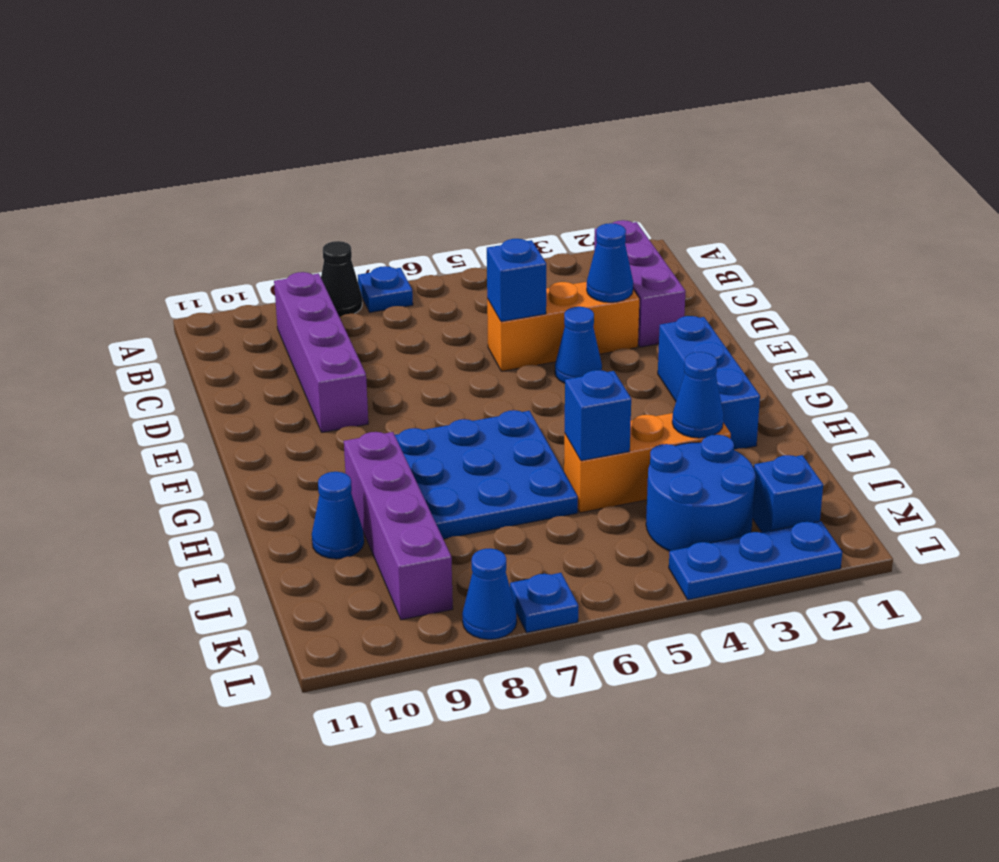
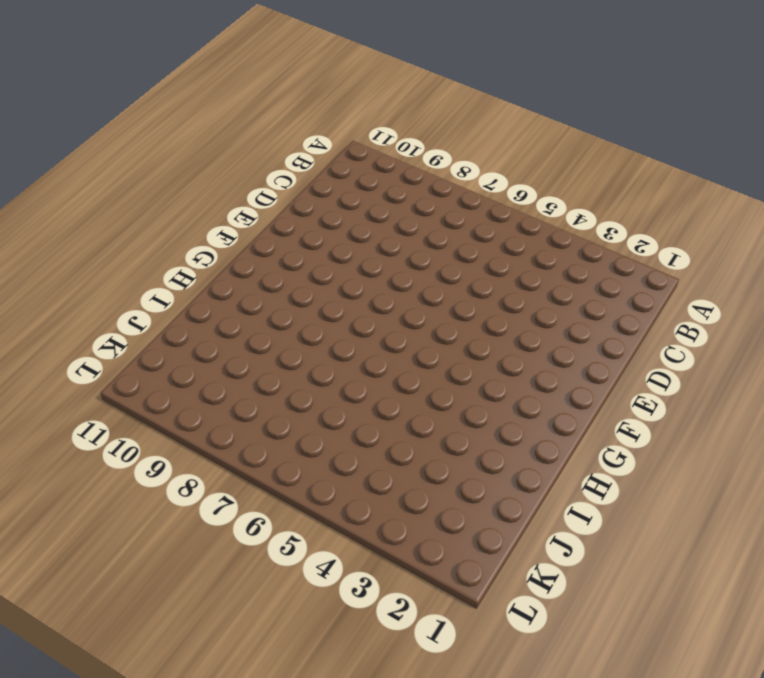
none -> blue 1x1 plate [358,266,413,312]
none -> black 1x1 cone [321,241,362,317]
none -> purple 1x3 brick [594,220,686,347]

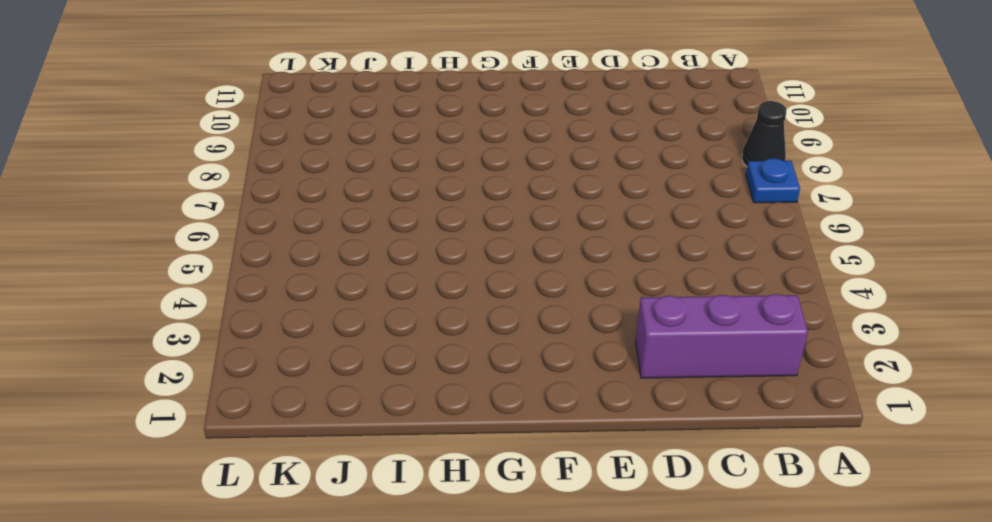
none -> purple 1x4 brick [274,272,368,432]
none -> orange 1x3 brick [487,282,640,371]
none -> blue 1x1 cone [555,307,602,383]

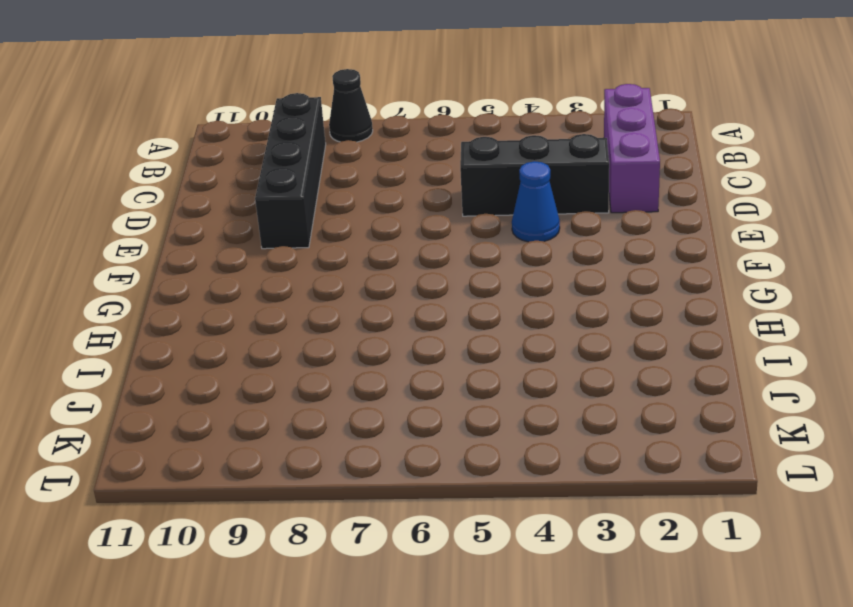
black 1x4 brick [255,93,326,249] -> purple 1x4 brick [274,272,368,432]
black 1x3 brick [460,134,609,216] -> orange 1x3 brick [487,282,640,371]
none -> blue 1x1 plate [358,266,413,312]
none -> blue 1x3 brick [658,316,760,450]
none -> blue 3x3 plate [395,410,578,539]

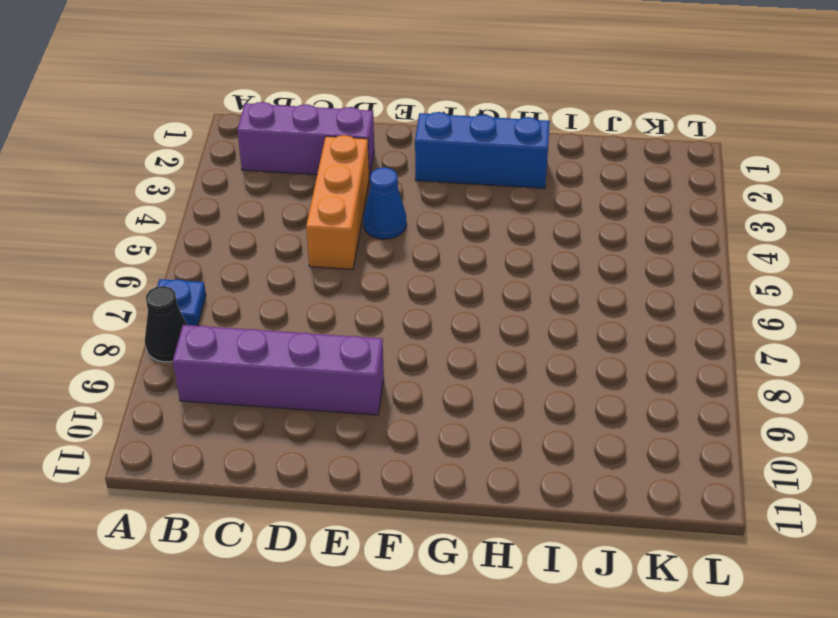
none -> blue 3x3 plate [395,410,578,539]
none -> purple 1x4 brick [344,432,453,620]
none -> orange 1x3 brick [564,413,731,513]

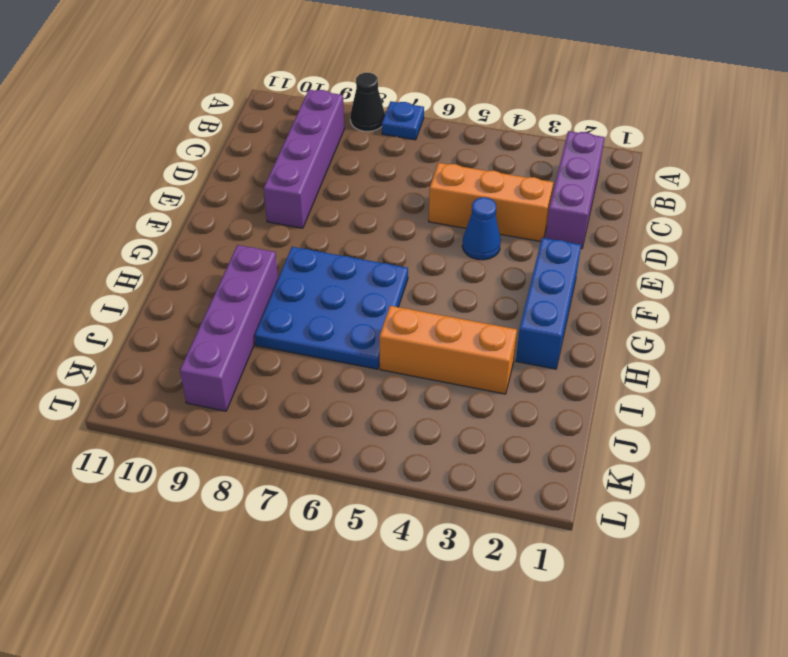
none -> blue 1x1 cone [312,472,364,559]
none -> blue 2x2 round brick [646,435,755,551]
none -> blue 1x1 brick [752,455,823,533]

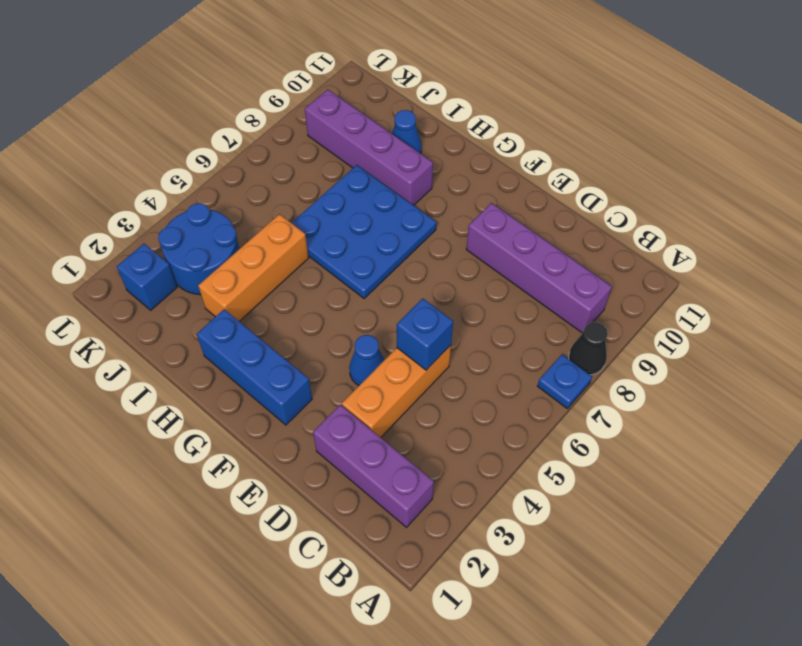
none -> blue 1x3 plate [669,521,842,600]
none -> blue 1x1 plate [510,573,578,633]
none -> blue 1x1 cone [462,548,517,639]

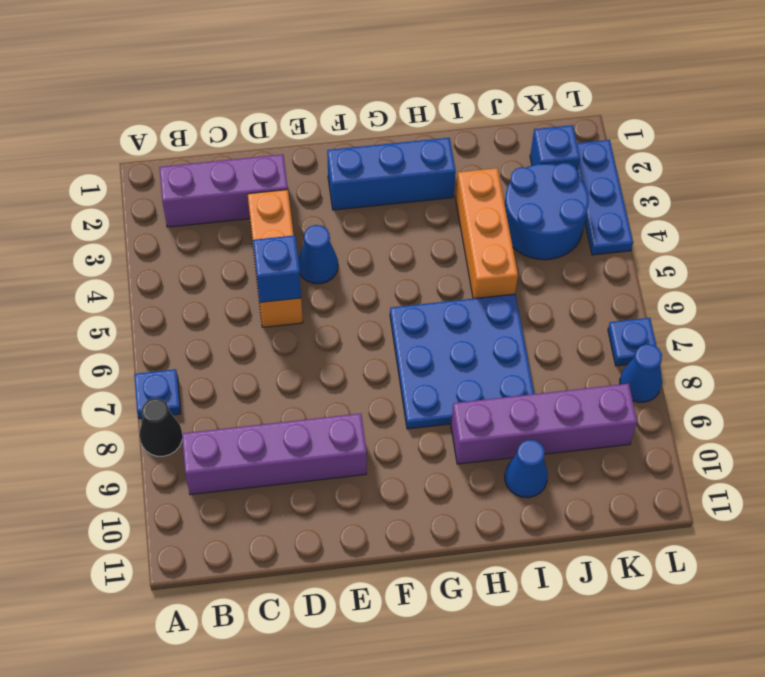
none -> blue 1x1 cone [587,223,633,302]
none -> blue 1x1 cone [672,352,724,438]
none -> blue 1x1 brick [565,370,631,461]

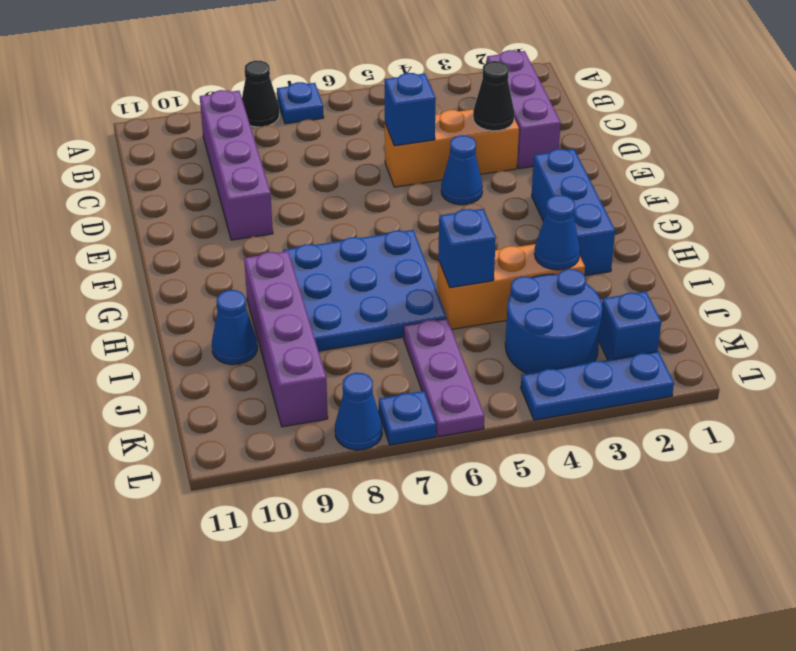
black 1x1 cone [473,61,515,131] -> blue 1x1 cone [587,223,633,302]
purple 1x3 plate [404,318,484,437] -> none

